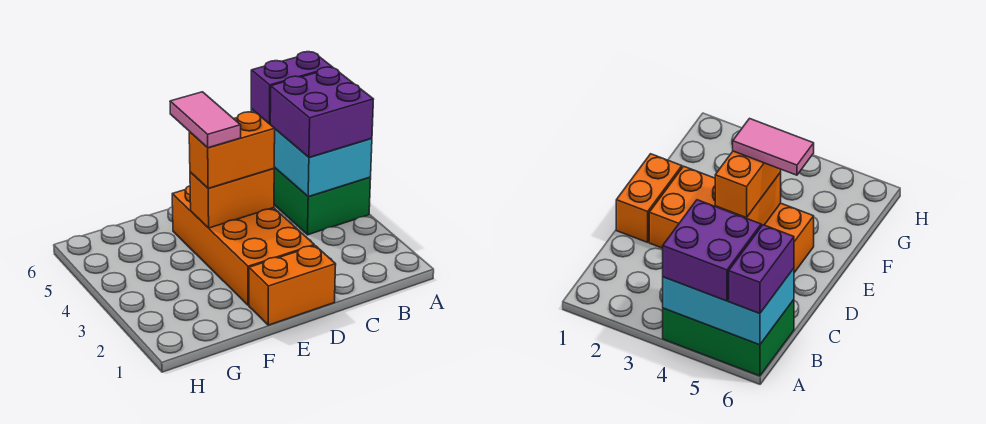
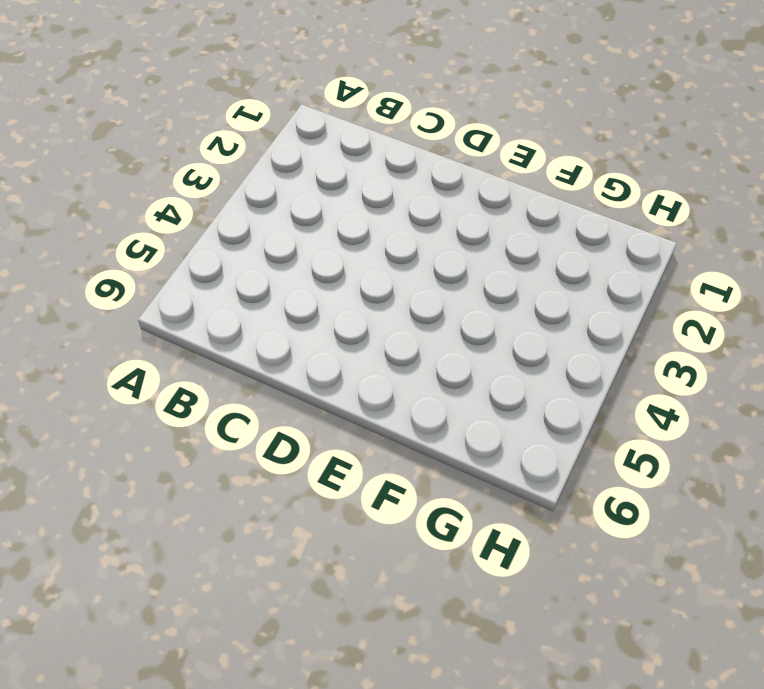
none -> green 2x3 brick [274,167,371,235]
none -> orange 1x2 brick [249,246,336,325]

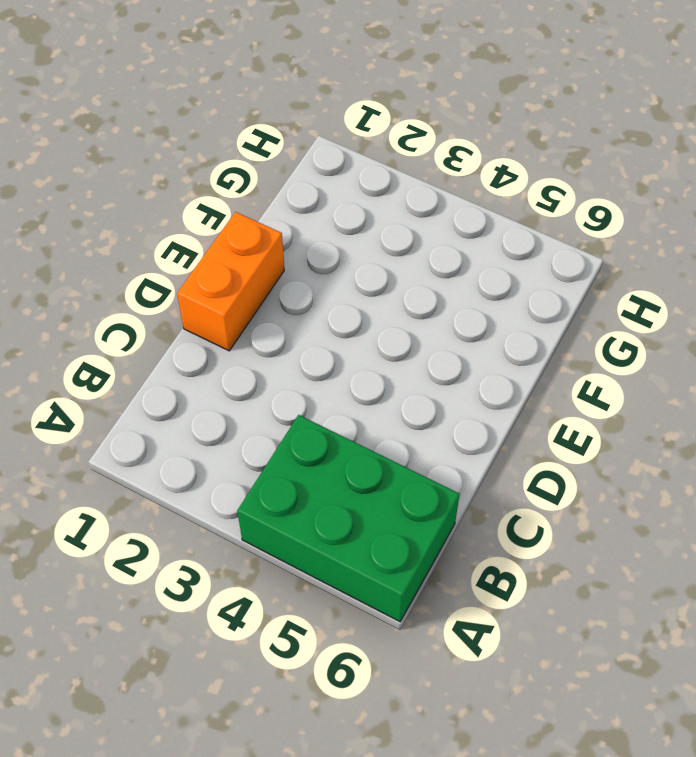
none -> orange 2x4 brick [172,186,314,305]
none -> cyan 2x3 brick [251,109,372,197]

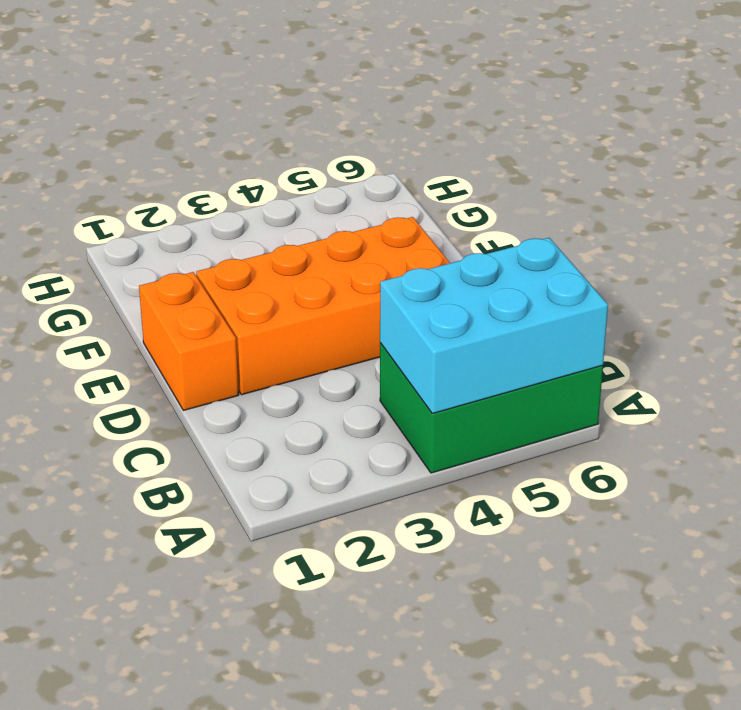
none -> orange 1x2 brick [190,168,274,228]
none -> purple 2x2 brick [270,67,374,158]

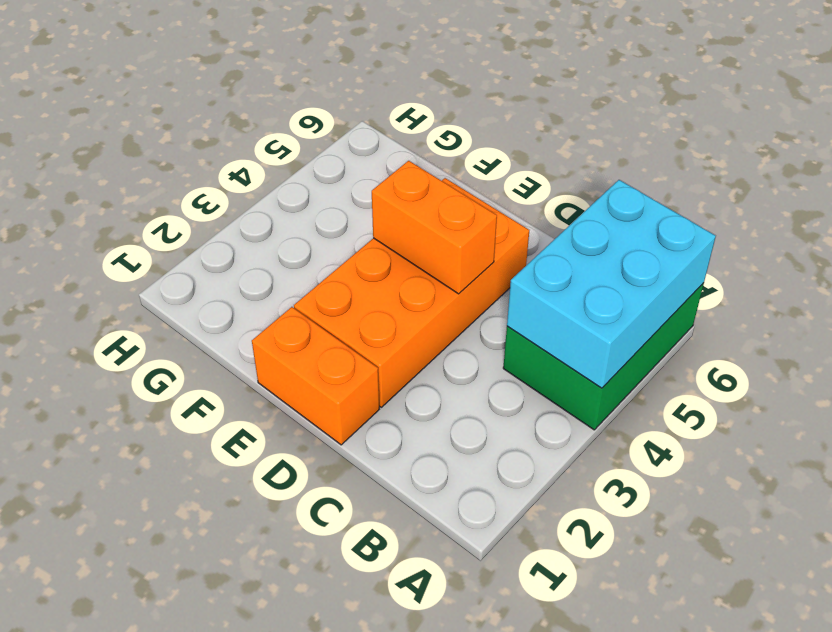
none -> purple 2x2 brick [270,67,374,158]
none -> purple 1x2 brick [251,52,333,124]

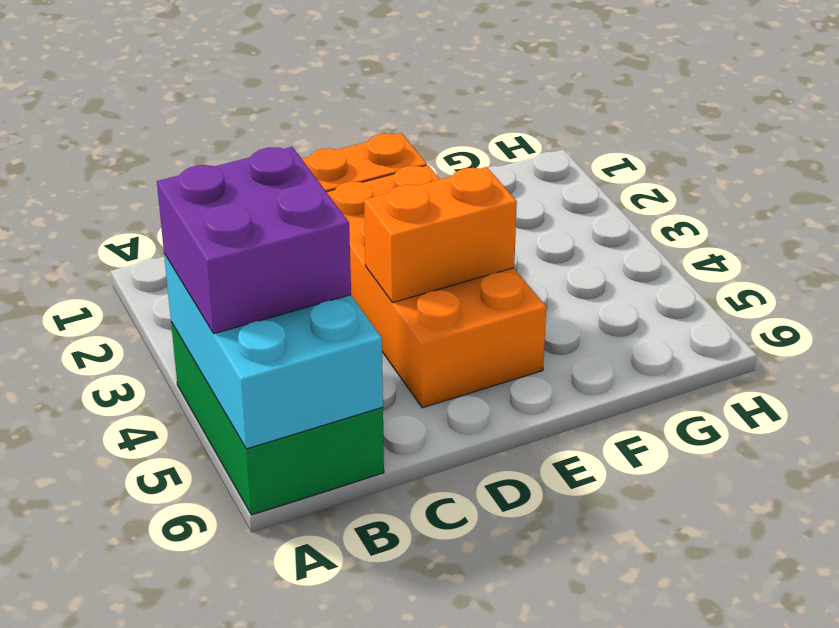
none -> purple 1x2 brick [251,52,333,124]
none -> orange 1x2 brick [189,112,275,188]

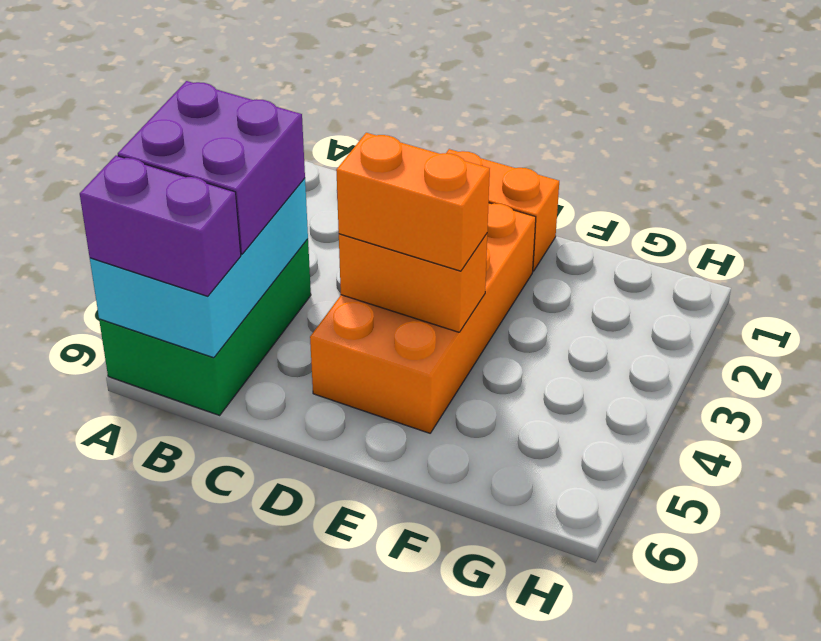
none -> pink 1x2 tile [170,92,241,148]

